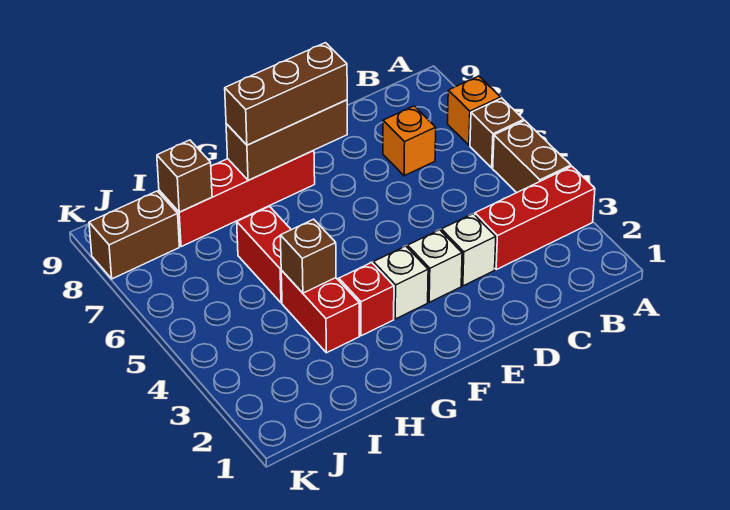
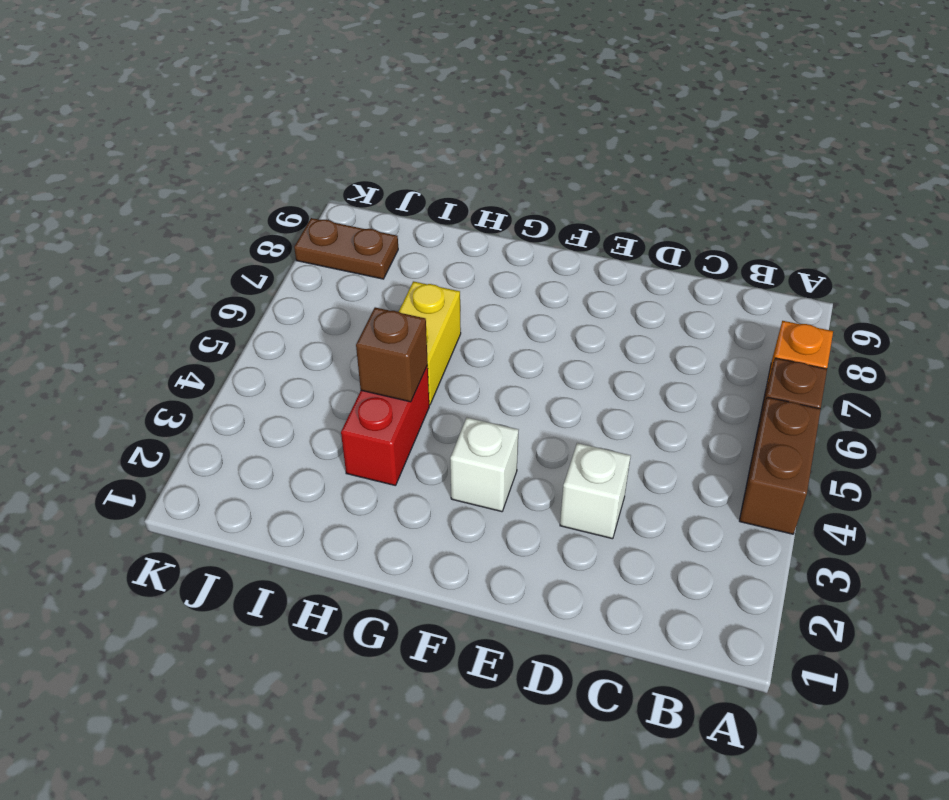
yellow 1x2 brick [399,281,461,405] -> red 1x2 brick [237,206,291,303]
brown 1x2 plate [294,218,398,279] -> brown 1x2 brick [89,191,179,279]
none -> red 1x3 brick [475,166,595,269]
none -> orange 1x1 brick [383,106,436,176]
none -> white 1x1 brick [408,230,462,302]

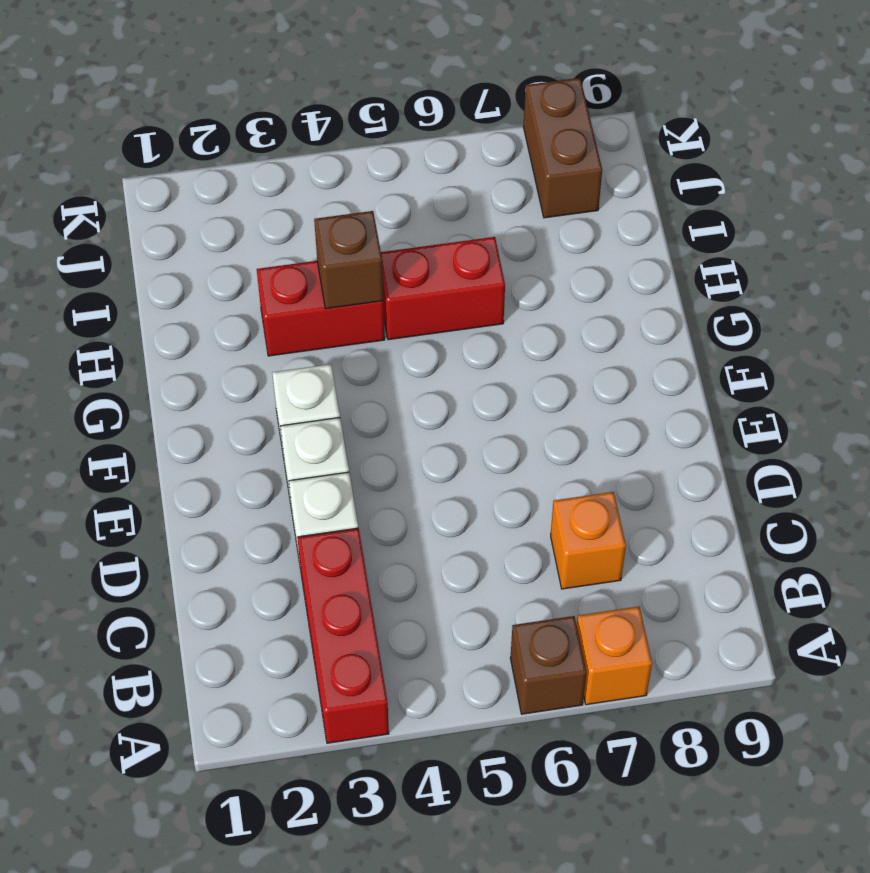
none -> brown 1x2 brick [493,121,571,193]
none -> red 1x4 brick [159,151,315,247]
none -> red 1x1 brick [339,263,394,336]

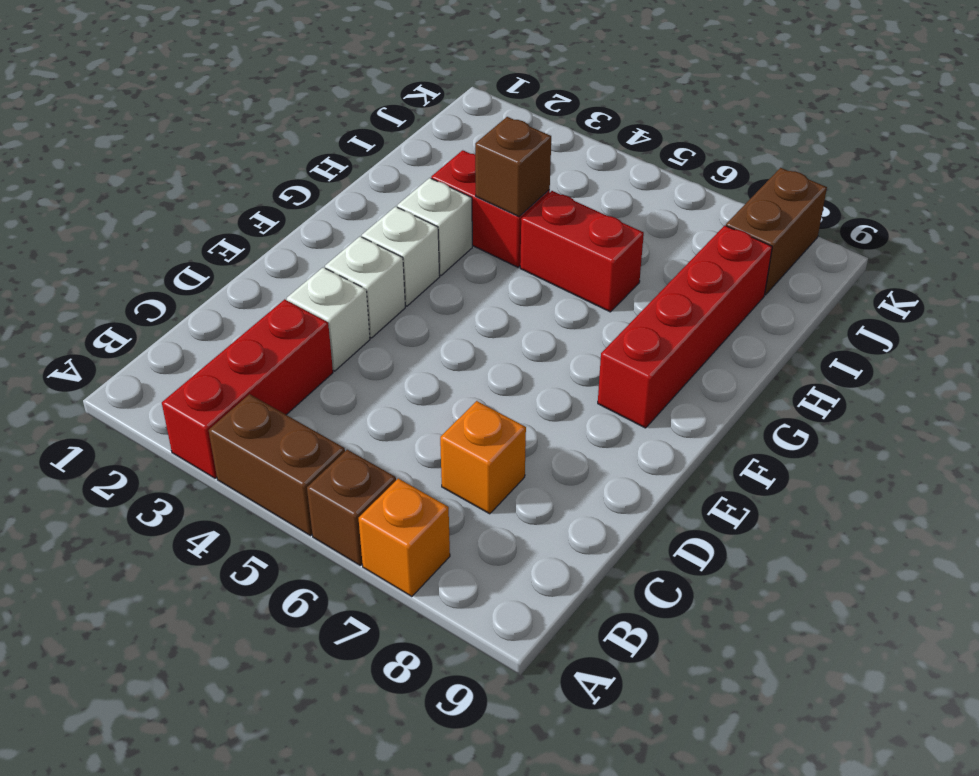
white 1x1 brick [397,178,472,275] -> red 1x1 brick [339,263,394,336]
none -> brown 1x3 brick [226,100,347,180]
none -> brown 1x1 brick [157,140,212,212]
none -> brown 1x3 brick [225,43,347,145]

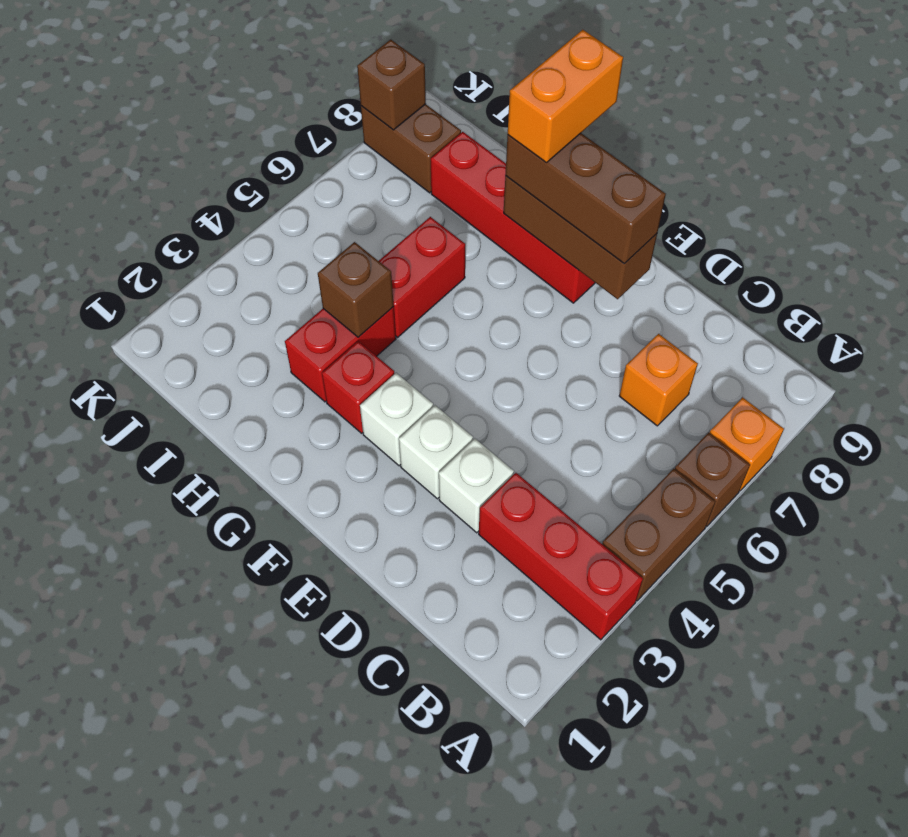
orange 1x2 brick [508,30,623,163] -> none
brown 1x1 brick [357,40,426,130] -> brown 1x1 brick moved to [157,140,212,212]

